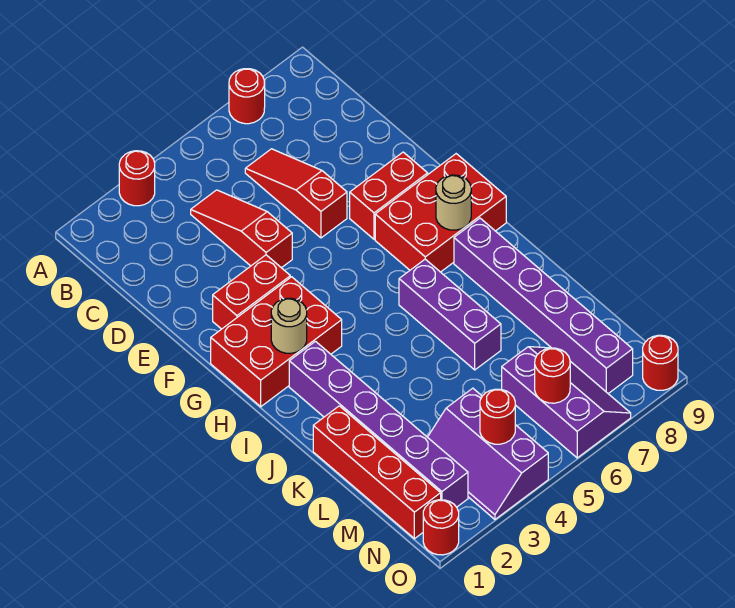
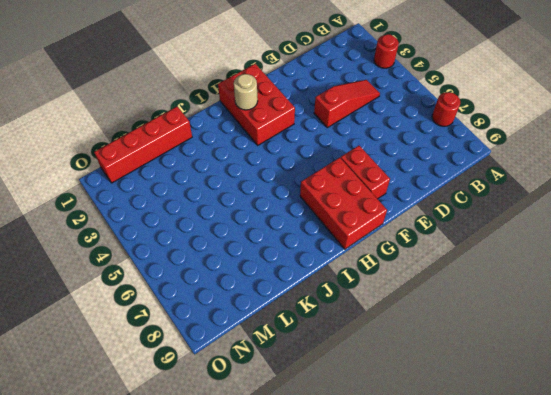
none -> red 1x3 slope [245,149,347,238]
none -> red 1x2 brick [213,255,290,329]
none -> purple 1x6 brick [289,341,468,507]

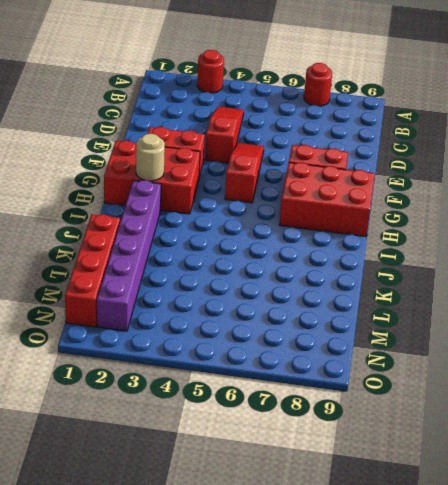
red 1x3 slope [225,143,264,203] -> red 1x3 slope moved to [245,149,347,238]
none -> purple 1x3 brick [399,259,501,370]
none -> purple 1x6 brick [454,218,633,394]
none -> purple 2x3 slope [428,388,548,519]

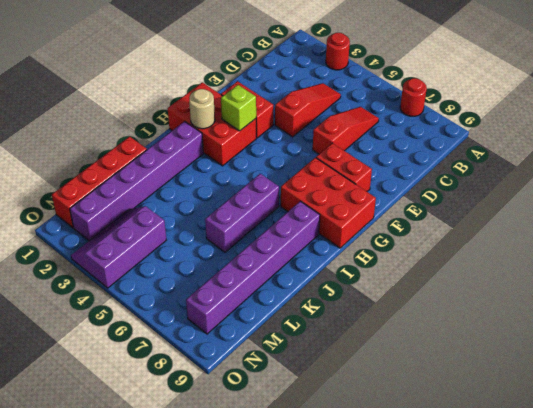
lime 1x1 brick [221,85,256,131] -> none
none -> purple 2x3 slope [502,347,631,458]
none -> red 1x1 round brick [423,500,459,555]
none -> red 1x1 round brick [643,335,678,390]

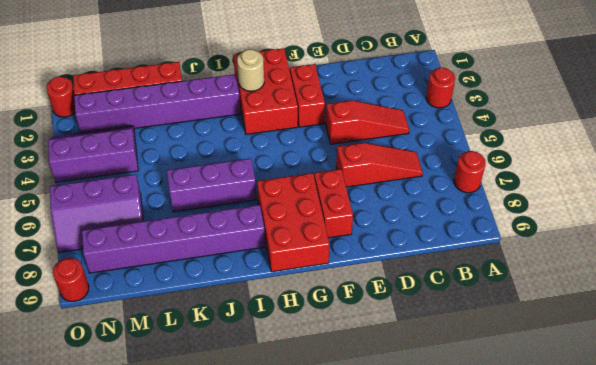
none -> tan 1x1 round brick [436,175,471,230]
none -> red 1x1 round brick [480,389,515,444]
none -> red 1x1 round brick [535,348,570,403]

